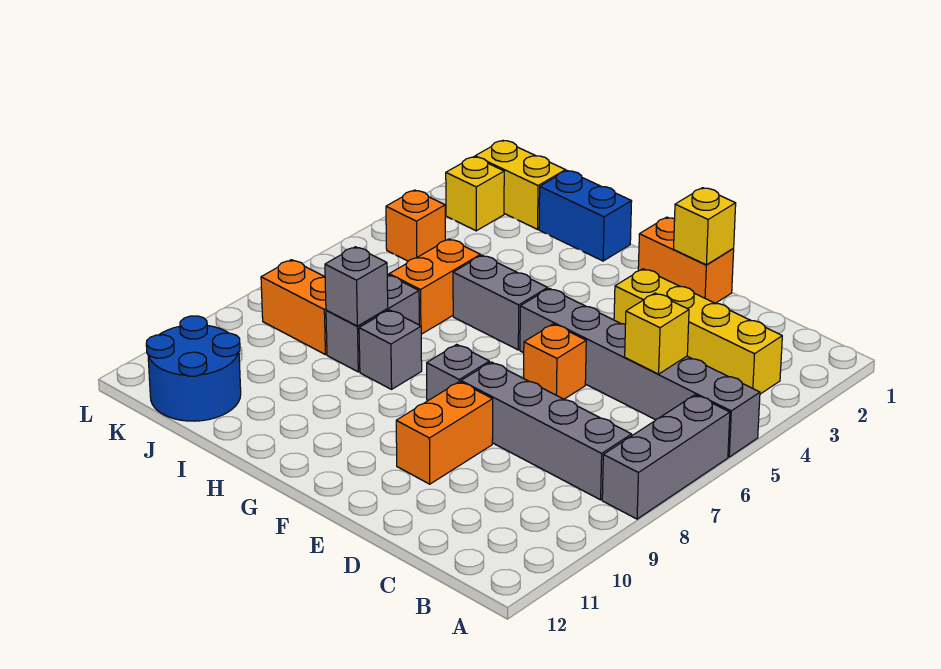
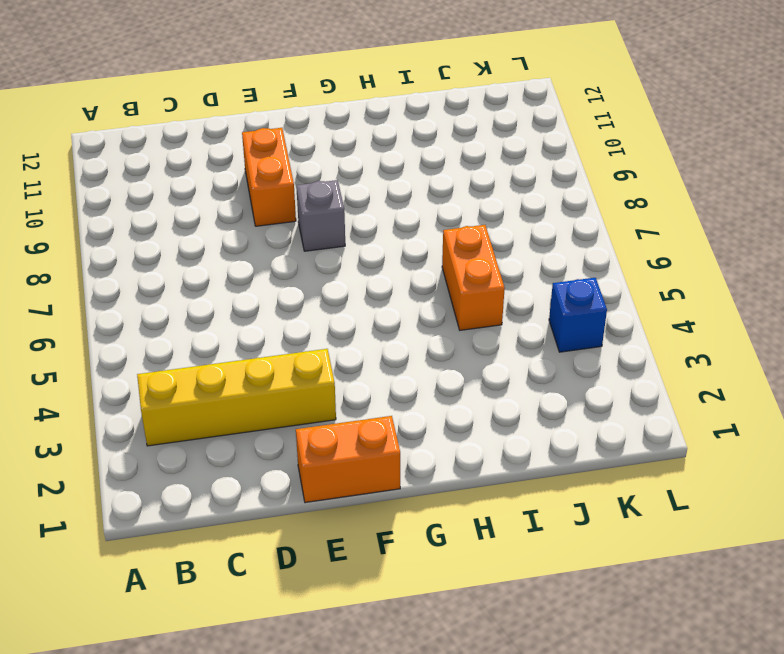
blue 1x1 brick [549,278,607,352] -> orange 1x1 brick [386,190,445,261]
none -> grey 1x6 brick [520,288,760,457]
none -> grey 1x3 brick [602,395,730,519]
none -> grey 1x4 brick [461,362,632,500]

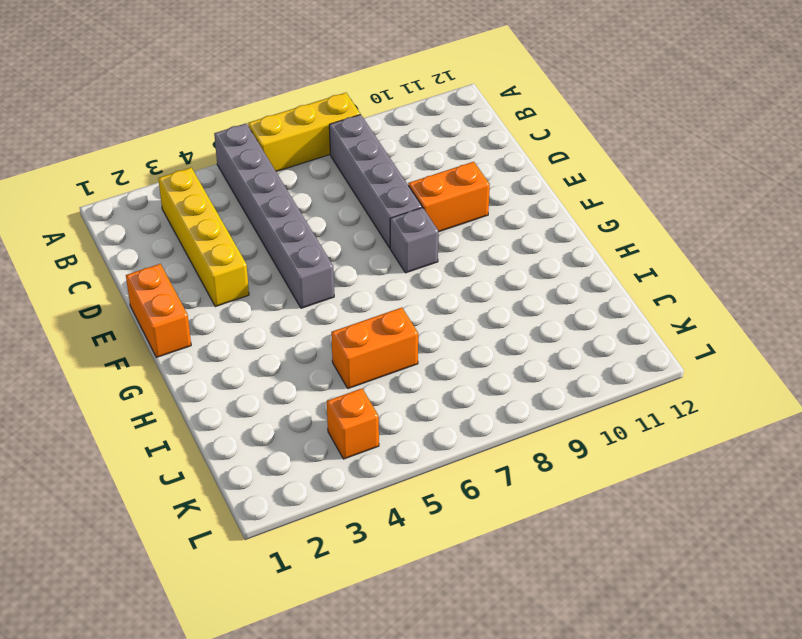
yellow 1x3 brick [248,93,360,172] -> grey 1x3 brick [602,395,730,519]
none -> orange 1x1 brick [524,324,586,399]
none -> grey 1x2 brick [453,255,548,350]
none -> blue 1x2 brick [539,171,632,261]

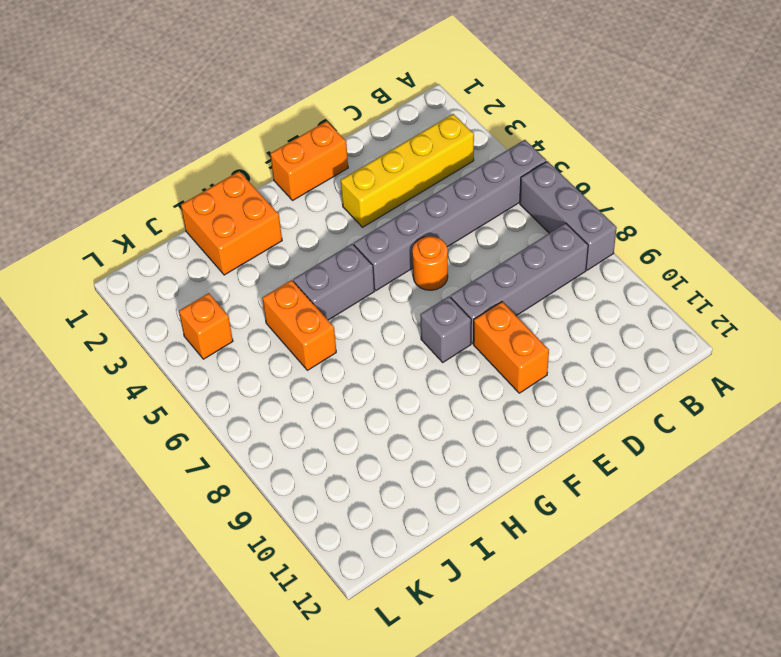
orange 1x1 round brick [412,236,448,290] -> orange 1x1 brick [524,324,586,399]
orange 2x2 brick [181,171,282,275] -> blue 1x2 brick [539,171,632,261]
none -> grey 1x1 brick [359,310,422,389]
none -> grey 1x2 brick [326,275,419,372]
none -> yellow 1x2 brick [475,140,566,229]

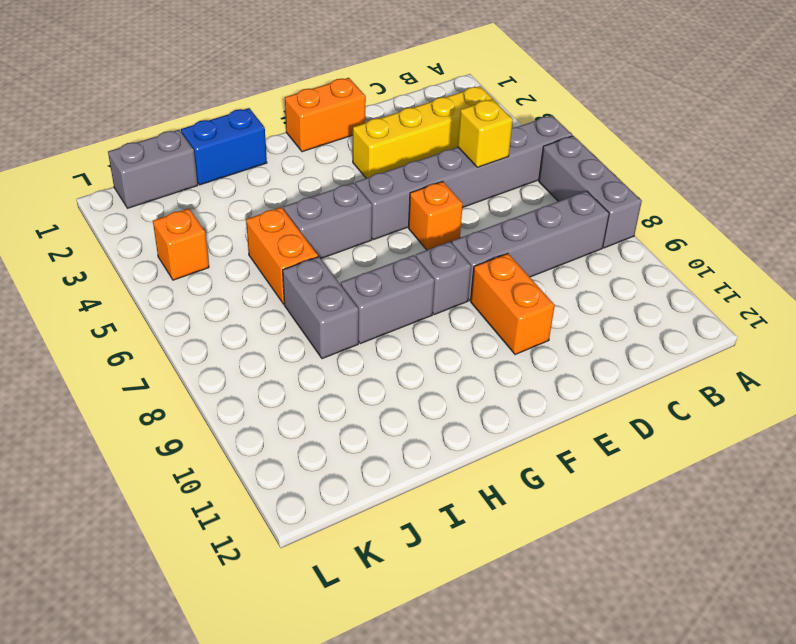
grey 1x2 brick [341,255,435,344] -> grey 1x1 brick [359,310,422,389]
grey 1x2 brick [108,130,198,208] -> yellow 1x2 brick [475,140,566,229]
none -> orange 1x2 brick [261,260,327,355]
none -> blue 2x2 round brick [146,316,241,421]
none -> yellow 1x1 brick [446,157,504,231]

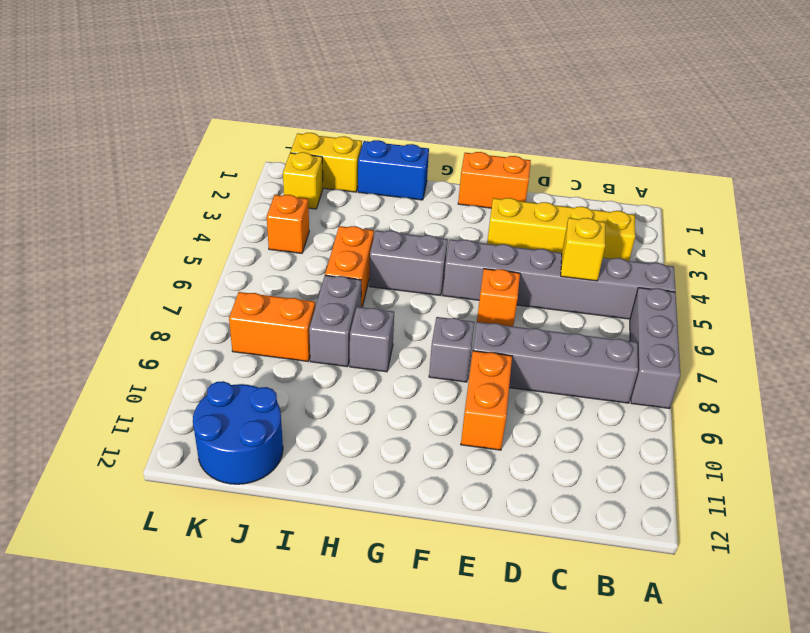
none -> yellow 1x1 brick [674,188,736,265]
none -> grey 1x1 brick [325,247,388,326]

